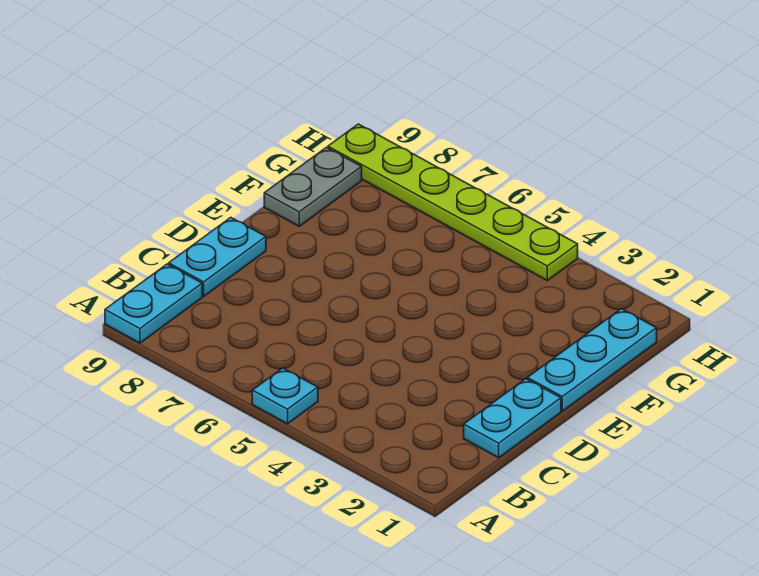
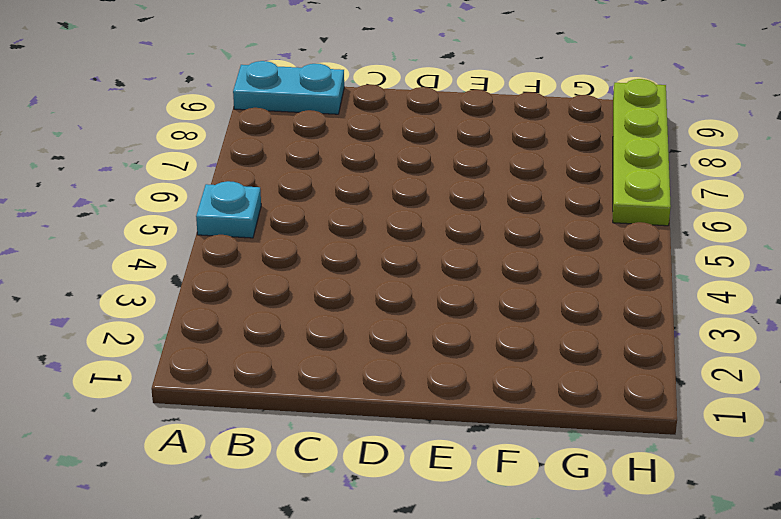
lime 1x4 plate [613,79,671,226] -> lime 1x6 plate [328,124,578,281]
none -> cyan 1x2 plate [464,379,561,458]
none -> cyan 1x2 plate [169,218,266,296]

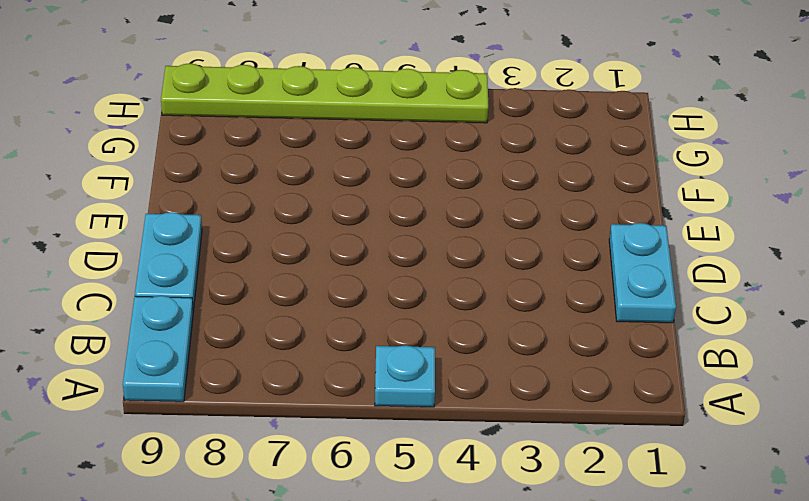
none -> cyan 1x3 plate [527,309,657,411]
none -> grey 1x2 plate [264,147,362,226]

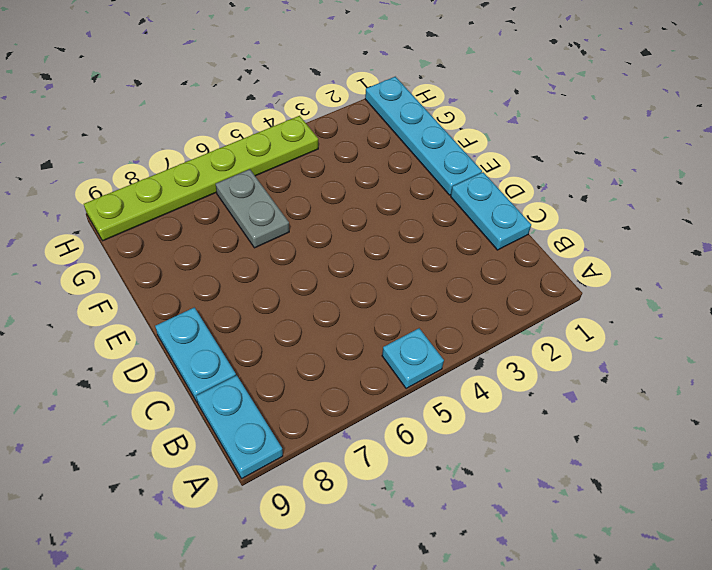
cyan 1x4 plate [365,77,482,195] -> cyan 1x3 plate [527,309,657,411]
grey 1x2 plate [216,169,289,248] -> grey 1x2 plate moved to [264,147,362,226]

